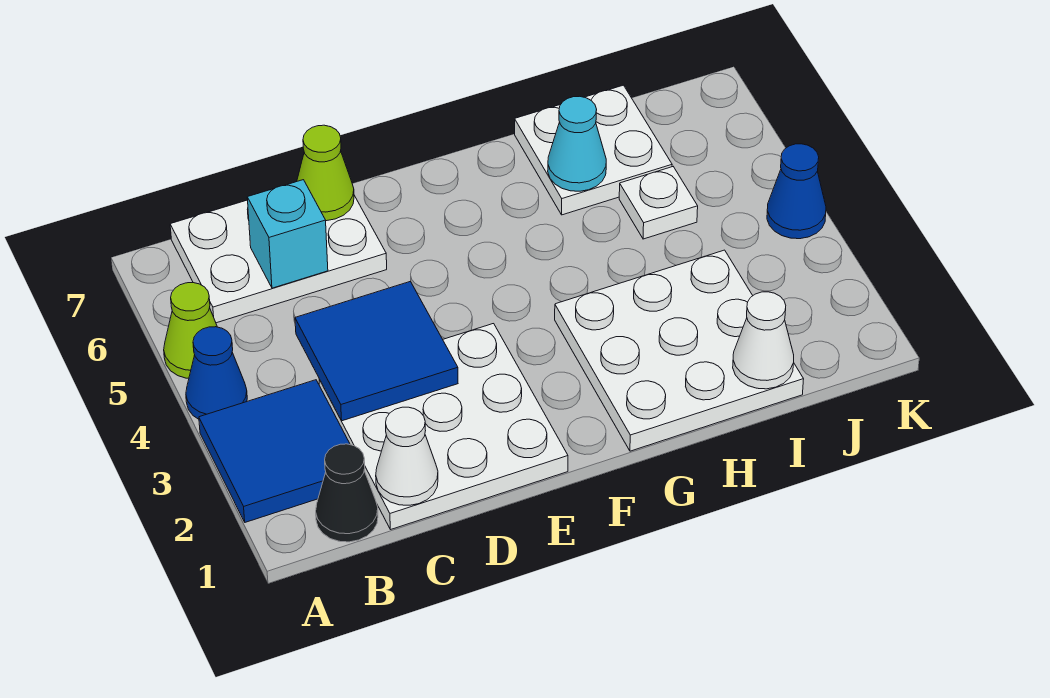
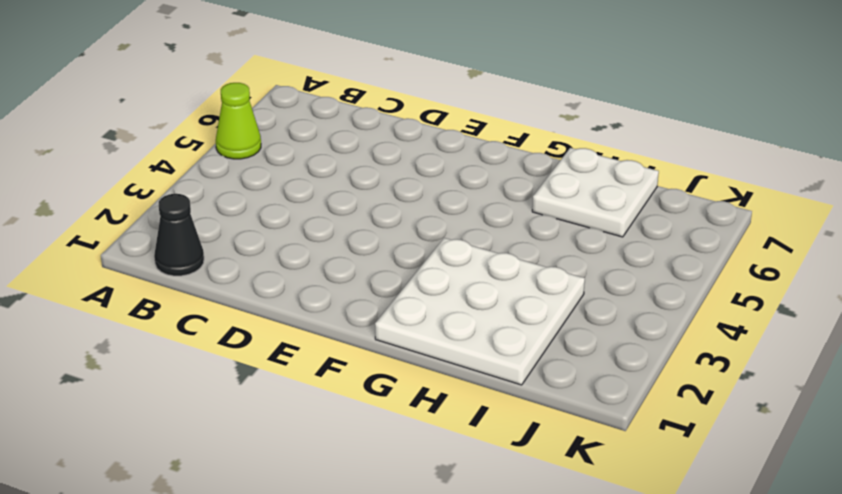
none -> blue 2x2 tile [199,380,350,522]
none -> blue 1x1 cone [186,327,247,419]
none -> white 2x3 plate [170,195,387,323]

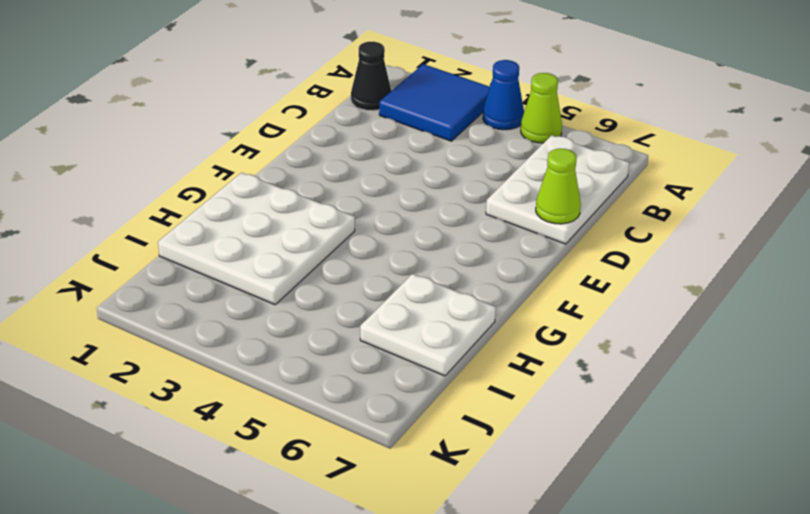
none -> white 3x3 plate [319,324,568,530]
none -> white 1x1 plate [619,167,698,239]
none -> blue 1x1 cone [767,144,826,239]

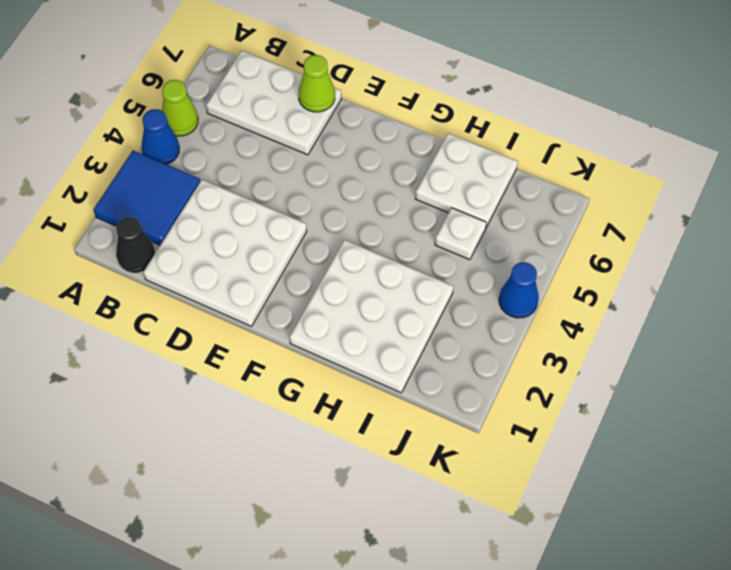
none -> white 1x1 cone [376,407,438,505]
none -> blue 2x2 tile [295,281,458,421]
none -> cyan 1x1 brick [247,180,328,288]

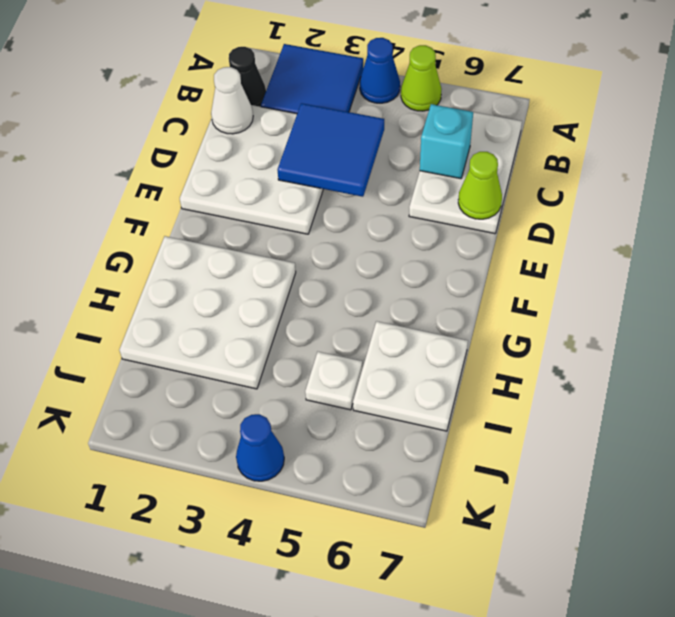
none -> cyan 1x1 cone [548,96,606,191]
none -> white 1x1 cone [733,292,794,389]

